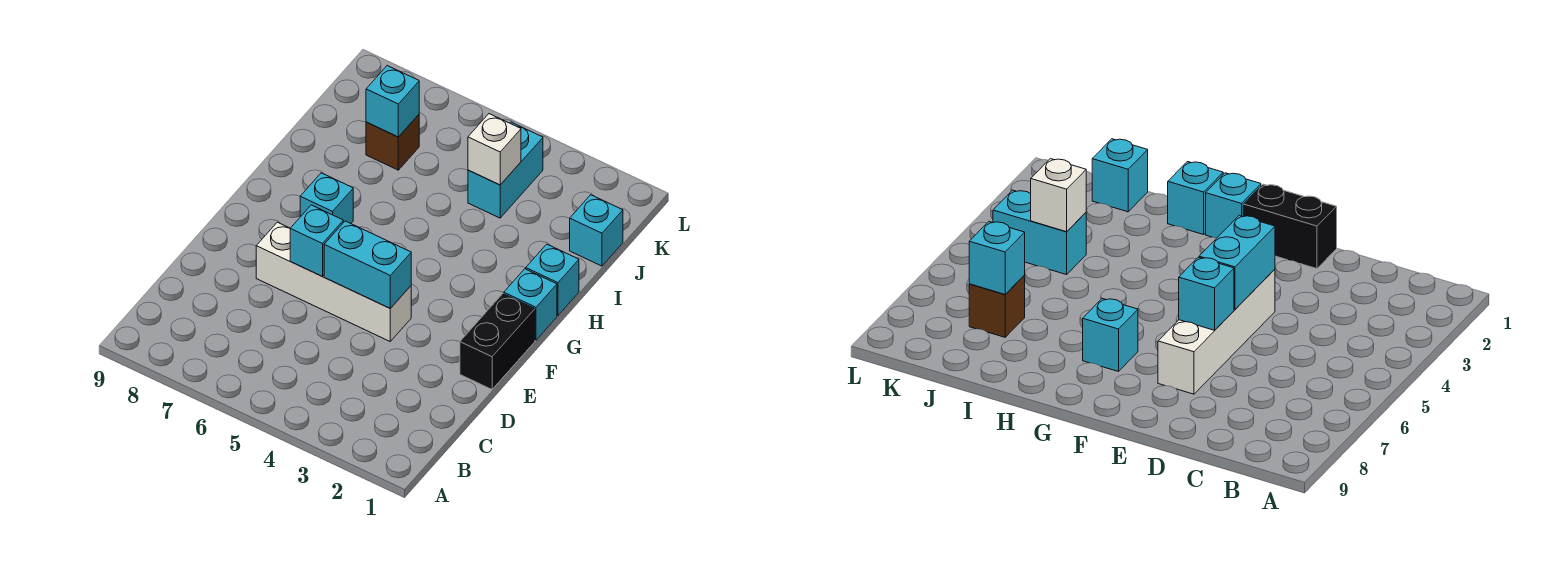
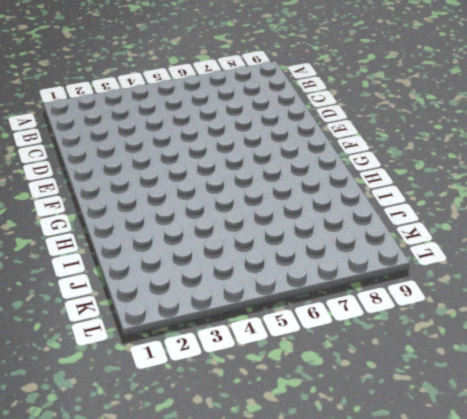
none -> black 1x2 brick [460,294,535,389]
none -> white 1x4 brick [256,222,411,341]
none -> cyan 1x1 brick [504,269,557,340]

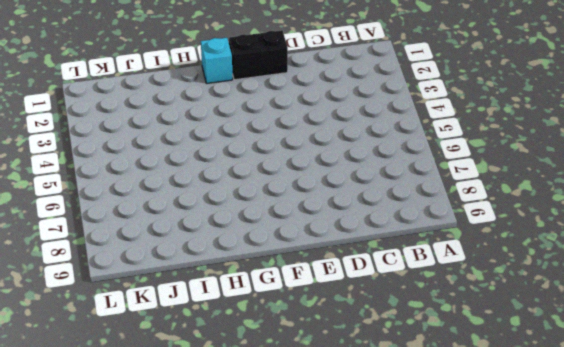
none -> white 1x4 brick [256,222,411,341]
none -> cyan 1x1 brick [300,173,353,223]
none -> cyan 1x1 brick [526,244,579,315]

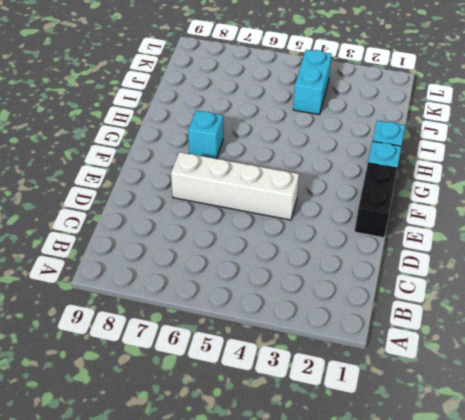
none -> cyan 1x1 brick [570,195,623,266]
none -> brown 1x1 brick [366,115,419,170]
none -> cyan 1x2 brick [324,221,411,308]

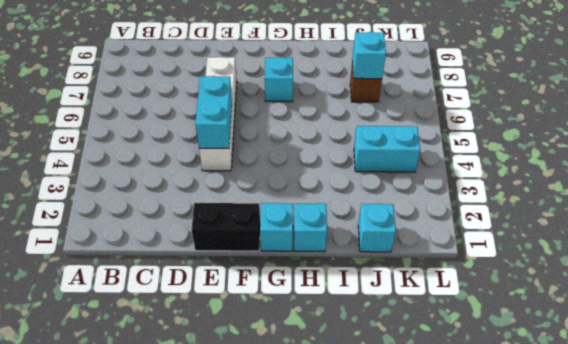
none -> cyan 1x1 brick [290,205,343,276]
none -> white 1x1 brick [468,114,521,185]

